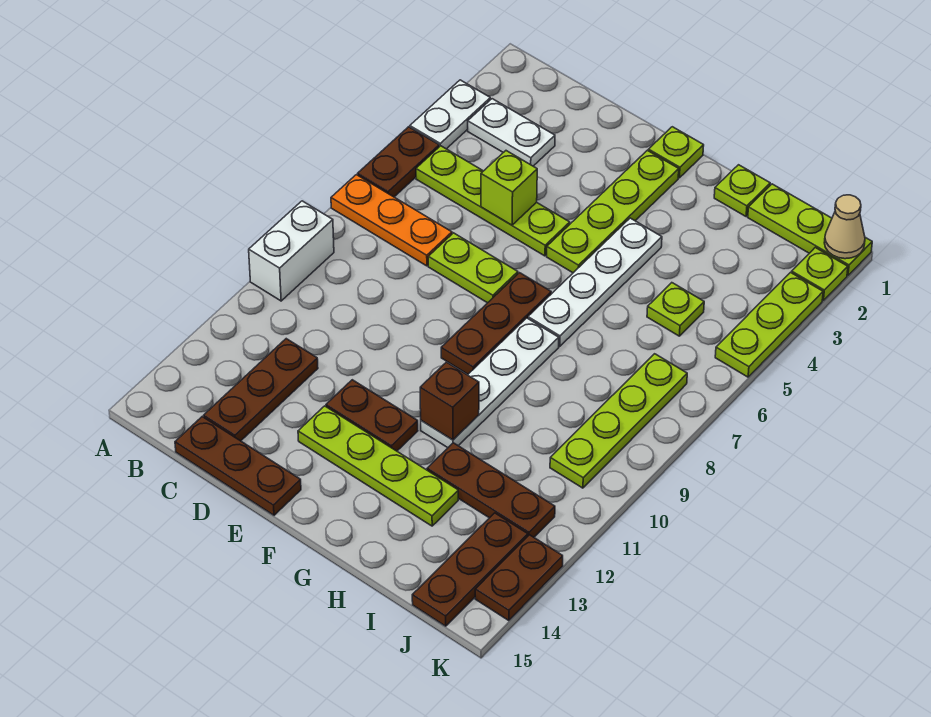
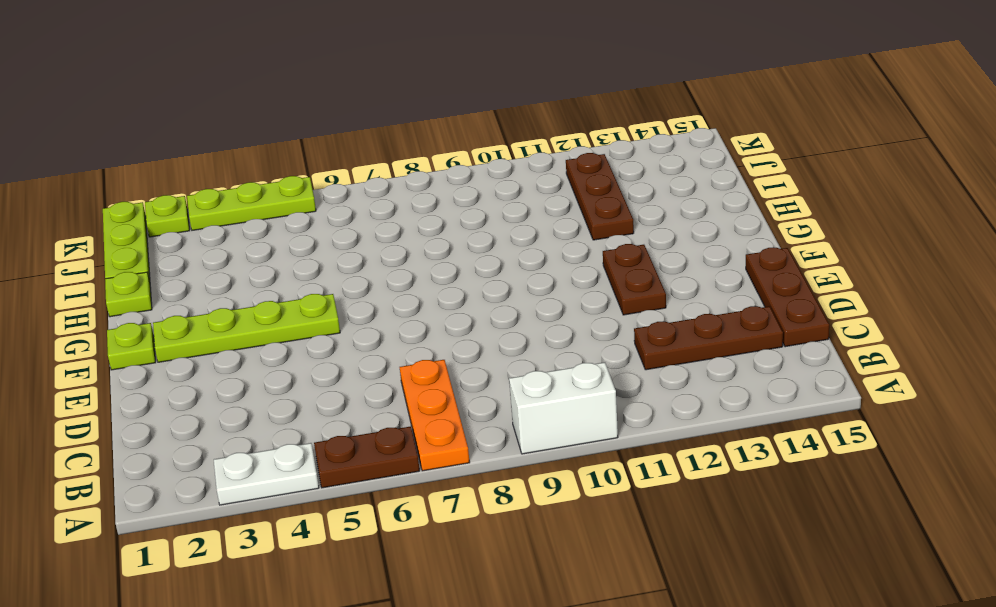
none -> white 1x2 plate [468,99,555,166]
none -> lime 1x4 plate [416,146,570,256]
none -> lime 1x2 plate [428,233,518,303]

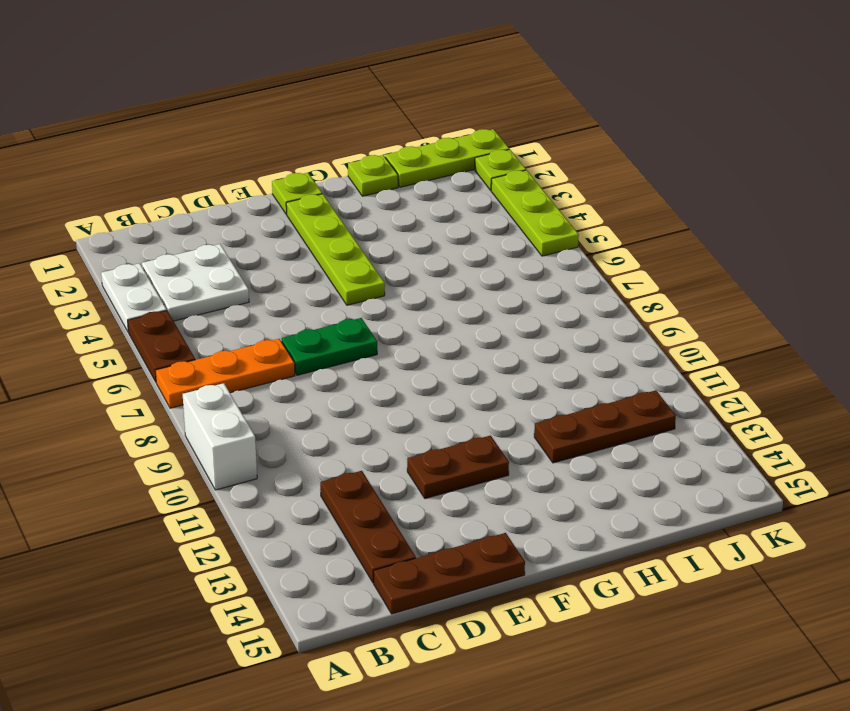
white 2x2 plate [142,244,249,321] -> white 1x2 plate [468,99,555,166]
green 1x2 plate [282,318,377,375] -> lime 1x2 plate [428,233,518,303]
none -> lime 1x4 plate [416,146,570,256]
none -> lime 1x4 plate [298,406,458,526]
none -> brown 1x3 plate [441,273,551,374]

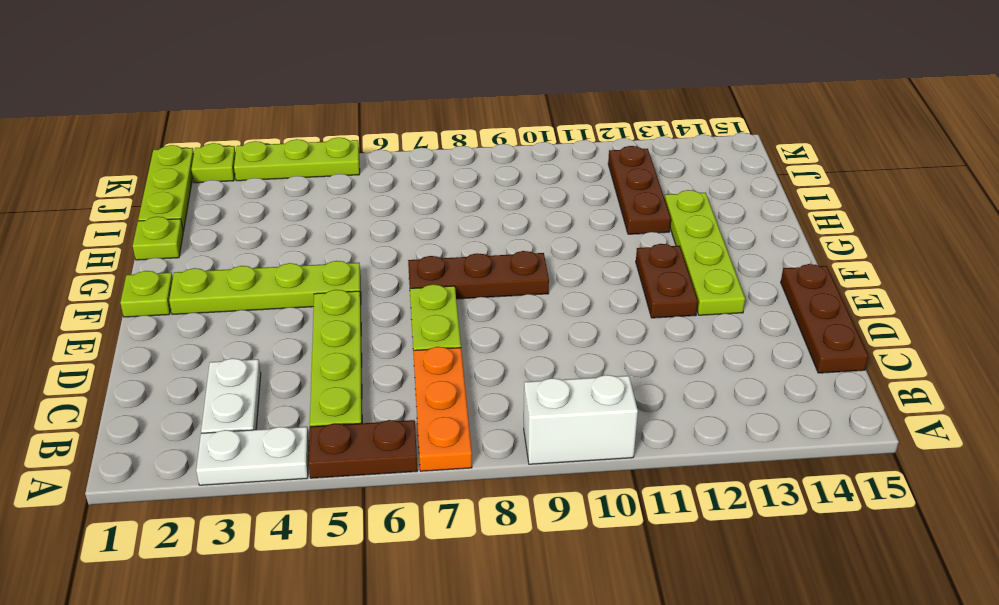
none -> brown 1x3 plate [204,339,318,441]
none -> white 1x4 plate [528,218,662,346]
none -> white 1x4 plate [421,318,559,448]

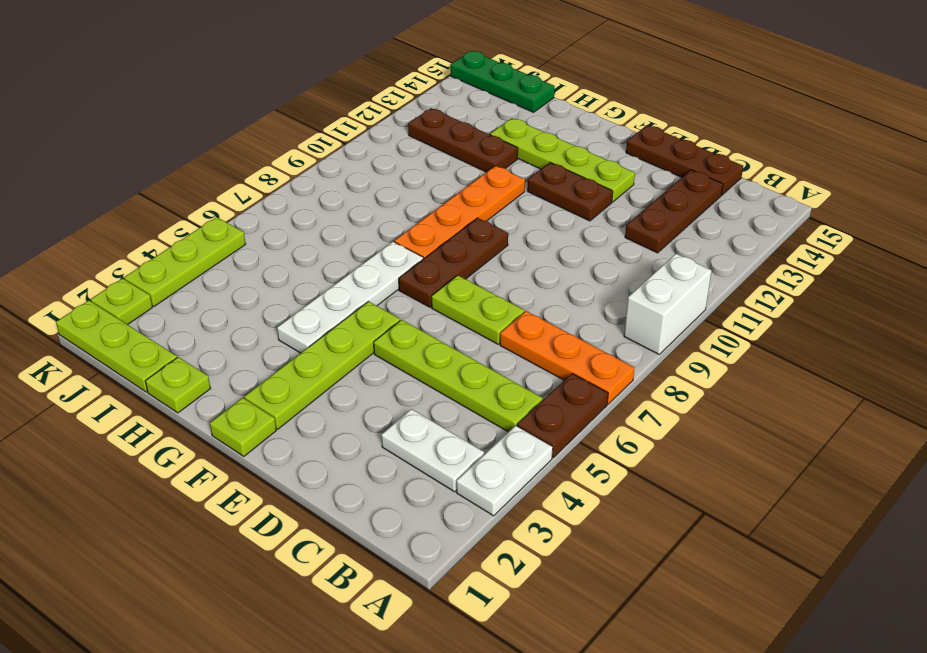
orange 1x4 plate [394,166,525,259] -> white 1x4 plate [421,318,559,448]
green 1x3 plate [450,51,555,112] -> brown 1x3 plate [412,513,528,626]
none -> lime 1x1 plate [647,283,704,336]
none -> lime 1x4 plate [550,354,687,488]
none -> brown 1x2 plate [475,535,563,621]

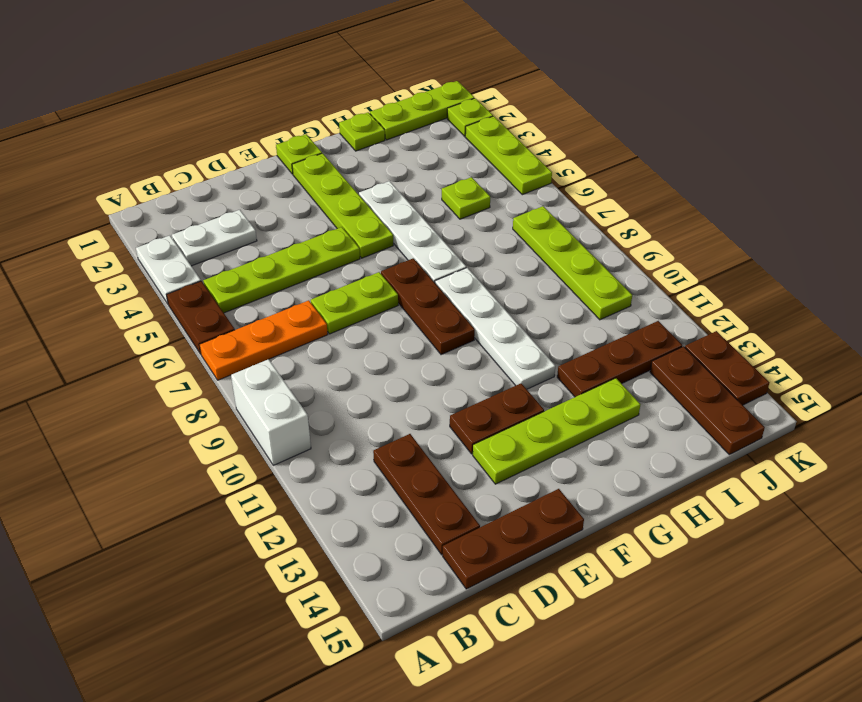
none -> lime 1x1 brick [481,151,537,225]
none -> brown 1x1 brick [420,362,479,440]
none -> tan 1x1 cone [824,195,865,259]

